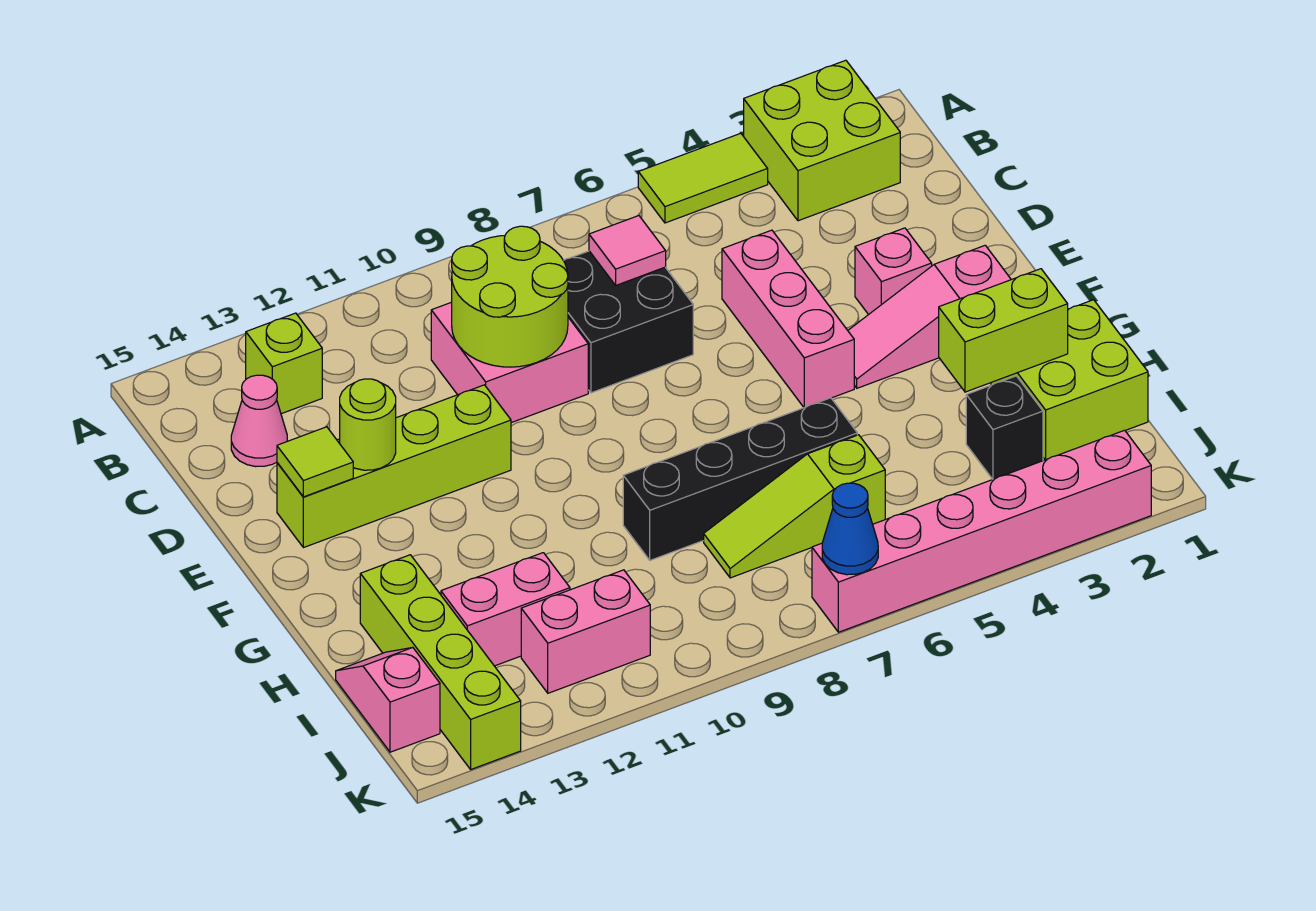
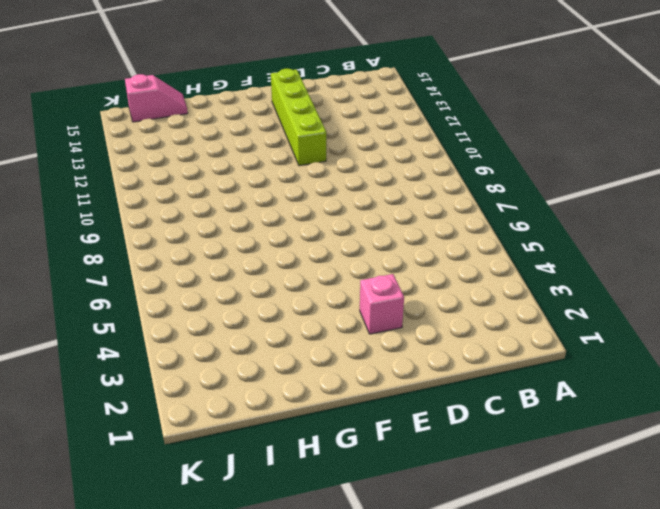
none -> lime 2x2 brick [744,60,900,221]
none -> lime 1x2 tile [638,133,768,223]
none -> lime 1x1 brick [246,313,322,414]

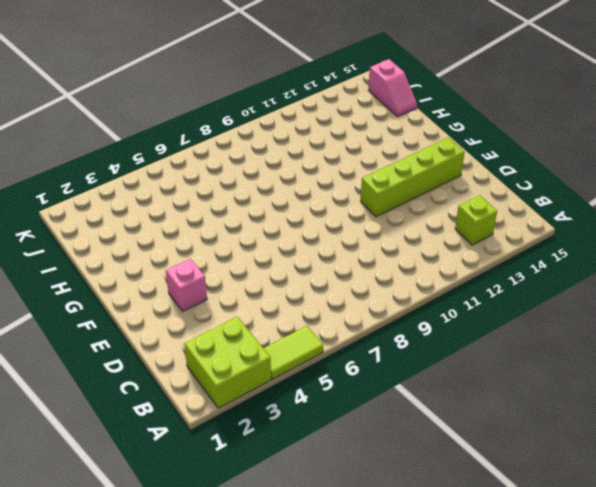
none -> black 2x2 brick [563,251,693,393]
none -> pink 2x2 brick [431,302,588,423]
none -> pink 1x1 cone [231,375,287,467]

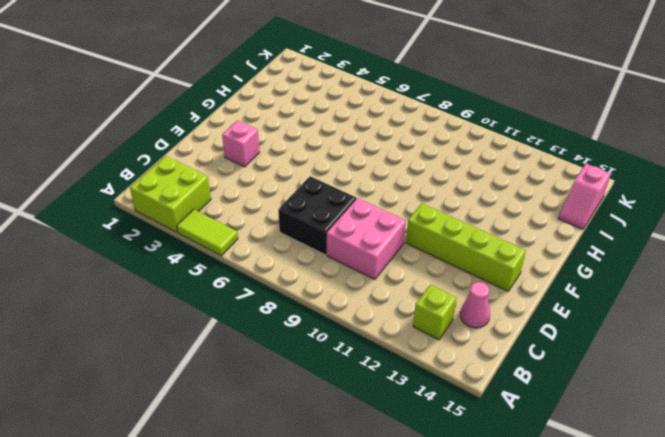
none -> pink 1x3 brick [722,230,854,407]
none -> pink 1x3 slope [848,245,1011,388]
none -> lime 2x2 brick [991,300,1148,460]

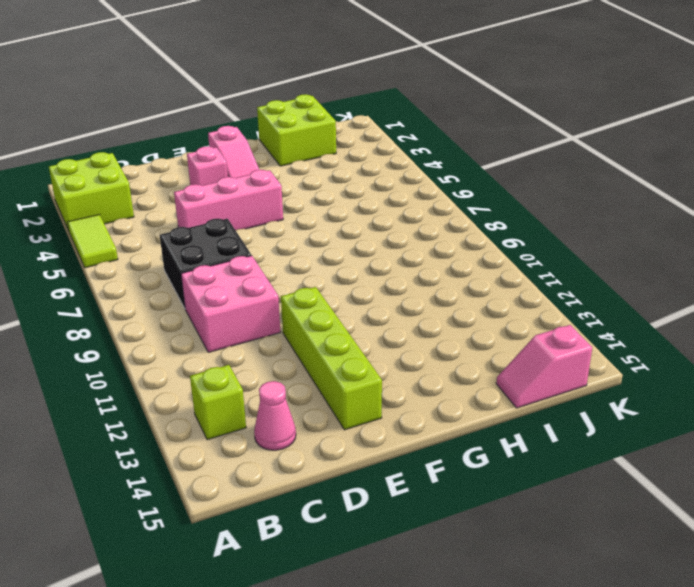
none -> black 1x4 brick [623,398,857,560]
none -> lime 1x4 brick [360,555,521,769]
none -> black 1x1 brick [966,376,1043,479]

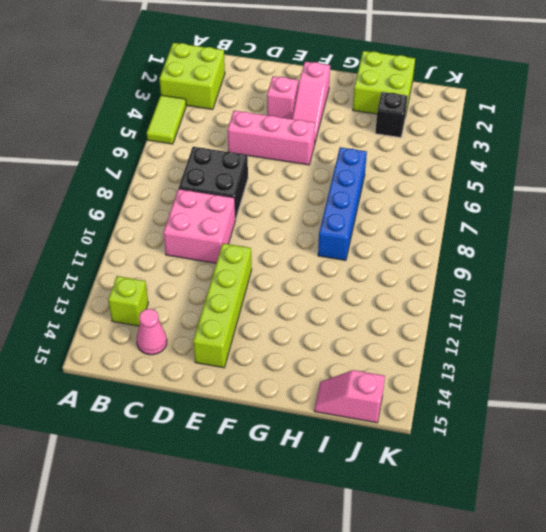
blue 1x4 brick [318,147,367,260] -> black 1x4 brick [623,398,857,560]
none -> lime 1x4 brick [360,555,521,769]
none -> lime 1x3 slope [704,435,885,578]
none -> pink 1x2 brick [441,553,570,666]

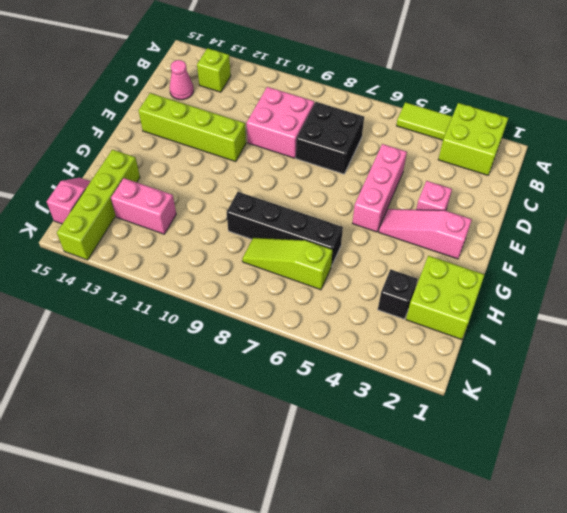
none -> pink 1x2 brick [521,570,650,693]
none -> pink 1x6 brick [812,430,1151,632]
none -> pink 1x1 tile [589,216,666,285]

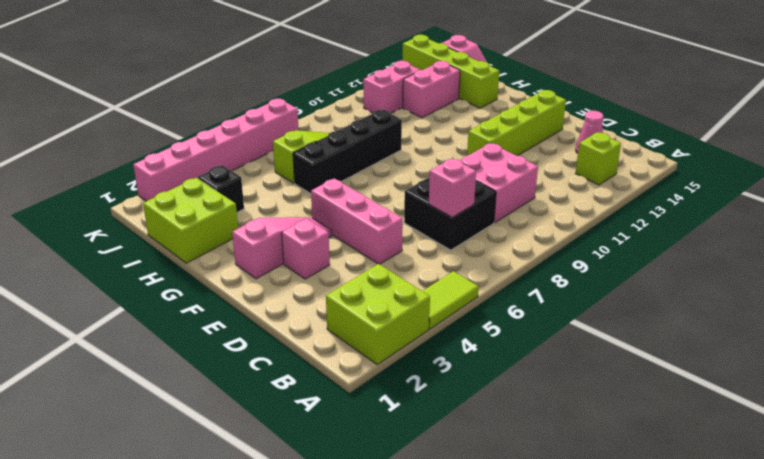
pink 1x1 brick [429,159,476,217] -> pink 1x1 tile [589,216,666,285]
none -> lime 2x2 round brick [452,226,568,367]
none -> lime 1x1 round brick [340,379,396,470]
none -> lime 1x1 tile [277,427,353,497]

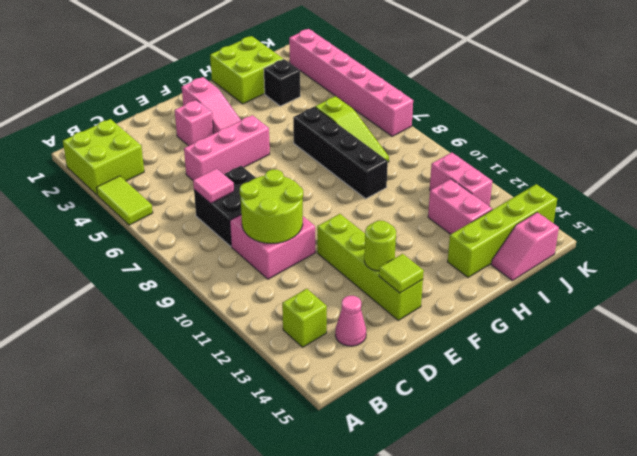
none -> lime 1x2 brick [939,269,1068,392]
none -> blue 1x1 cone [822,483,878,575]

